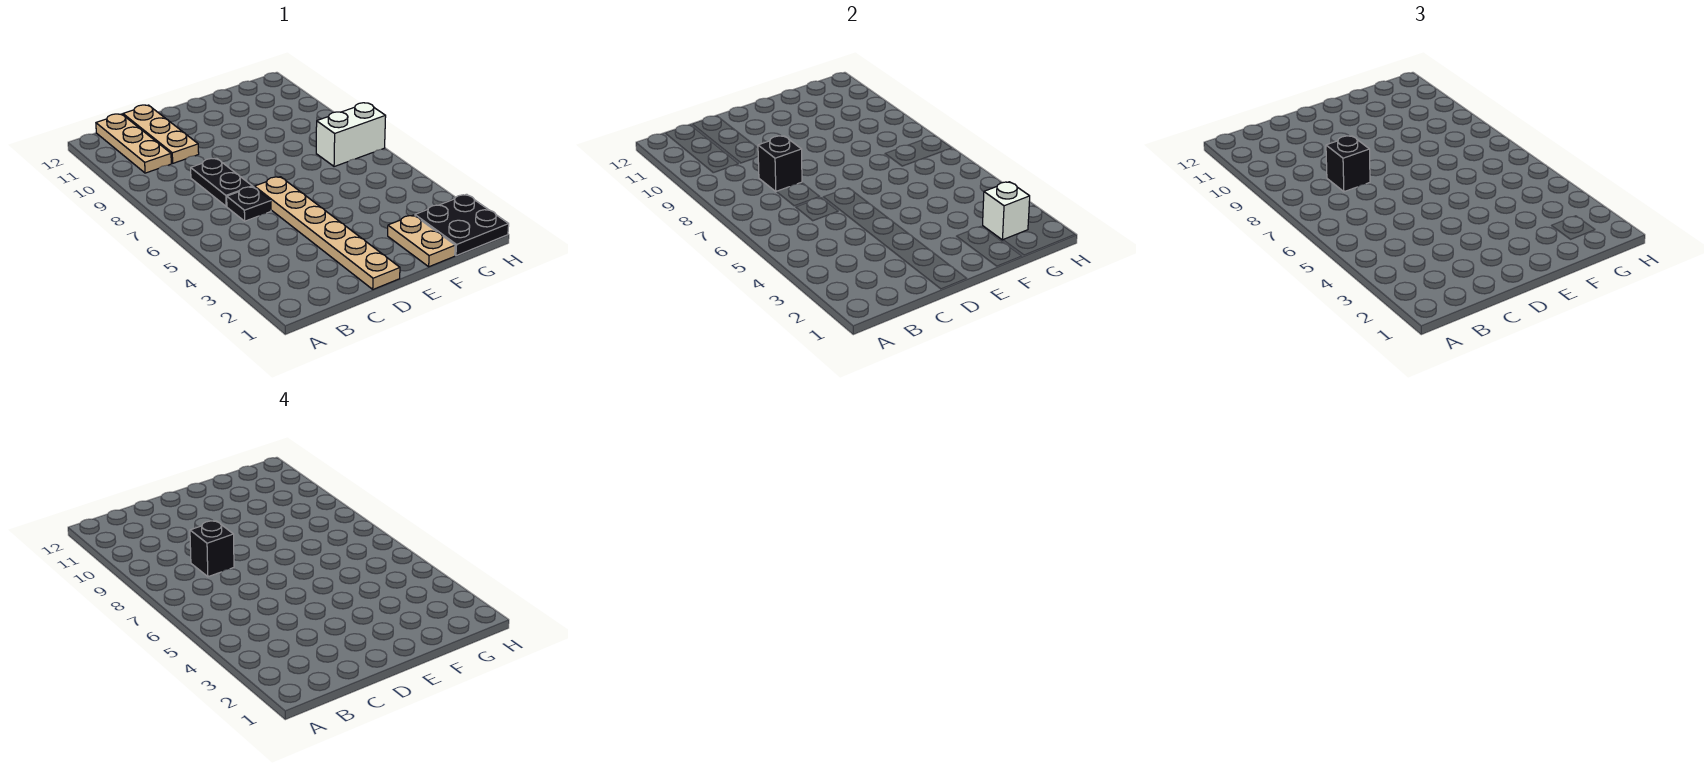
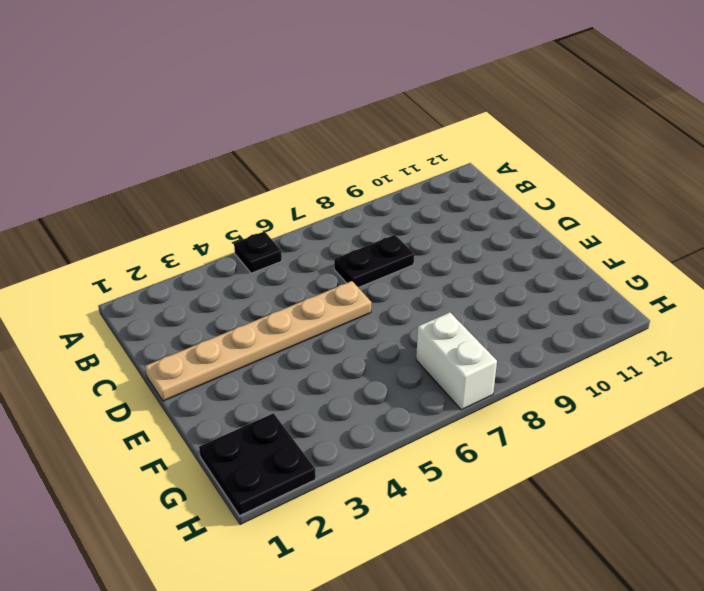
black 1x1 plate [234,231,282,273] -> black 1x1 plate moved to [227,187,271,221]
none -> tan 1x3 plate [96,114,171,173]
none -> tan 1x3 plate [123,105,199,163]
none -> tan 1x2 plate [388,215,455,267]

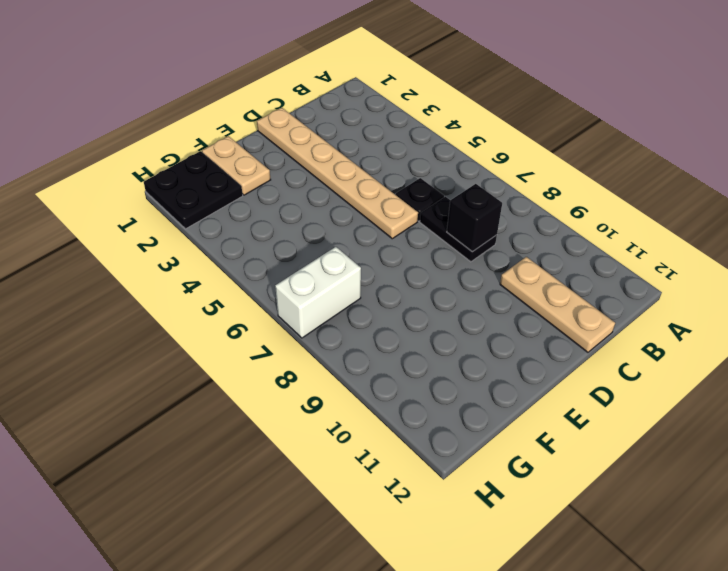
none -> tan 1x3 plate [96,114,171,173]
none -> white 1x1 brick [983,182,1030,240]
none -> black 1x1 brick [1326,136,1370,192]

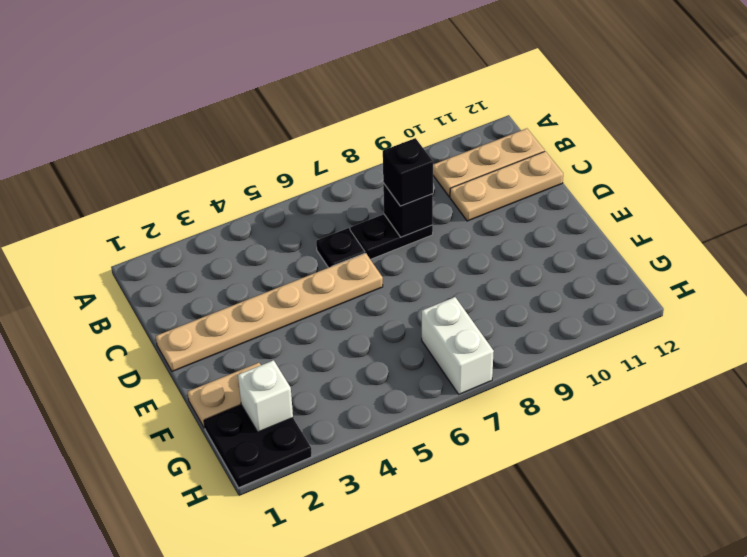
none -> black 1x1 brick [190,521,234,577]

